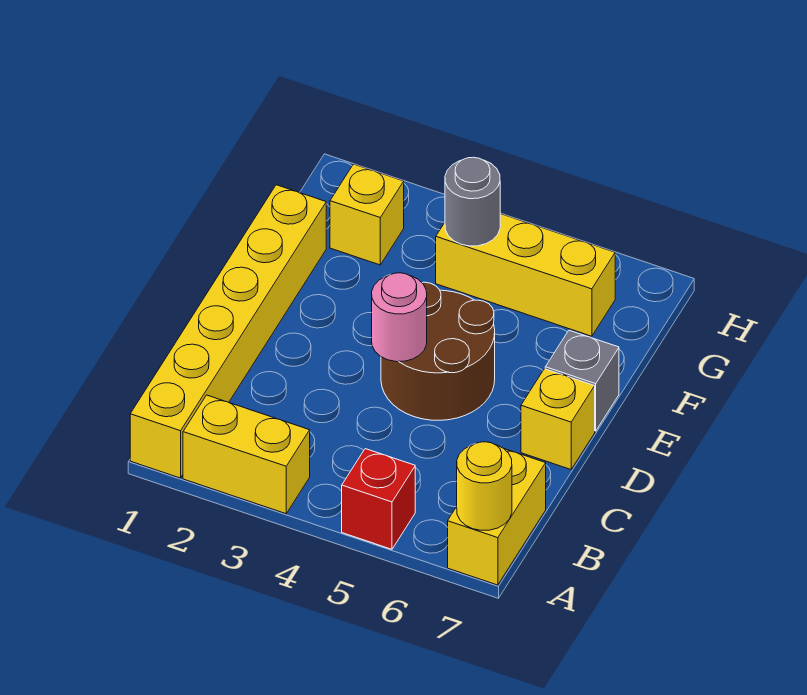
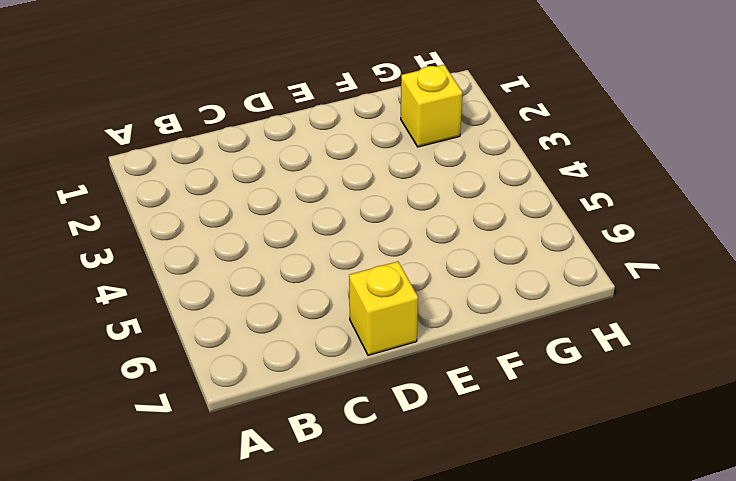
none -> yellow 1x6 brick [130,185,326,478]
none -> yellow 1x2 brick [183,395,310,514]
none -> red 1x1 brick [342,449,415,549]

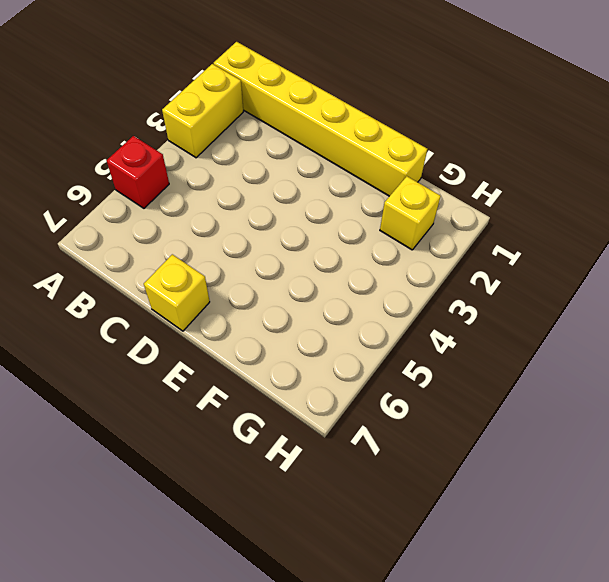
none -> yellow 1x2 brick [448,449,546,585]
none -> brown 2x2 round brick [381,282,495,420]
none -> grey 1x1 brick [545,330,619,431]

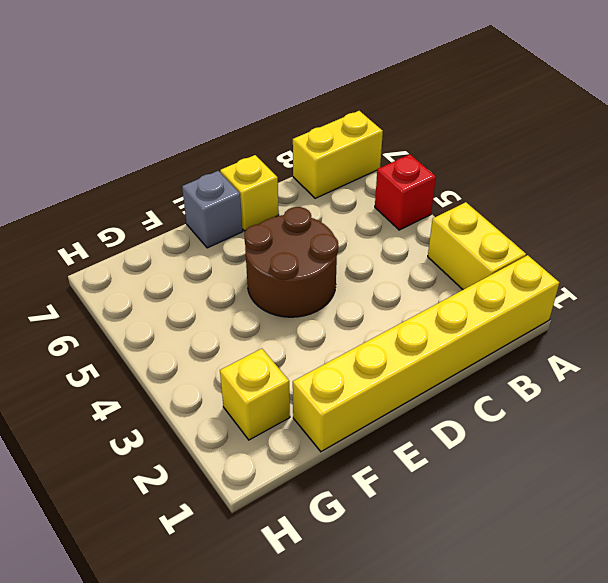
none -> yellow 1x3 brick [436,214,615,336]
none -> yellow 1x1 round brick [457,442,512,530]
none -> pink 1x1 round brick [372,273,427,362]

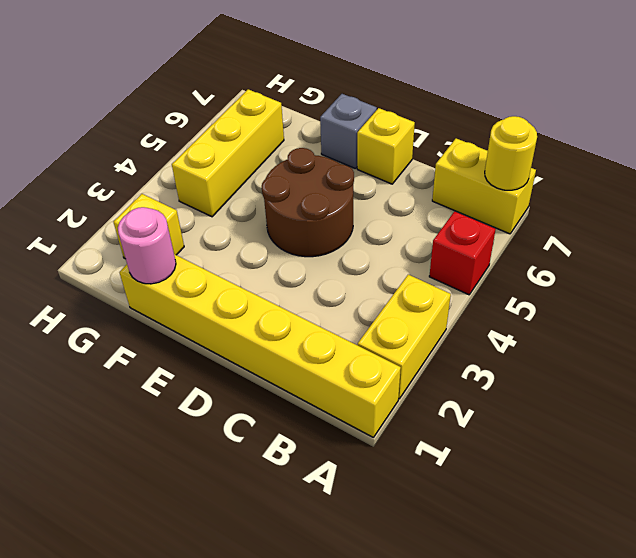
pink 1x1 round brick [118,207,176,284] -> pink 1x1 round brick moved to [372,273,427,362]
none -> grey 1x1 round brick [445,157,501,246]

